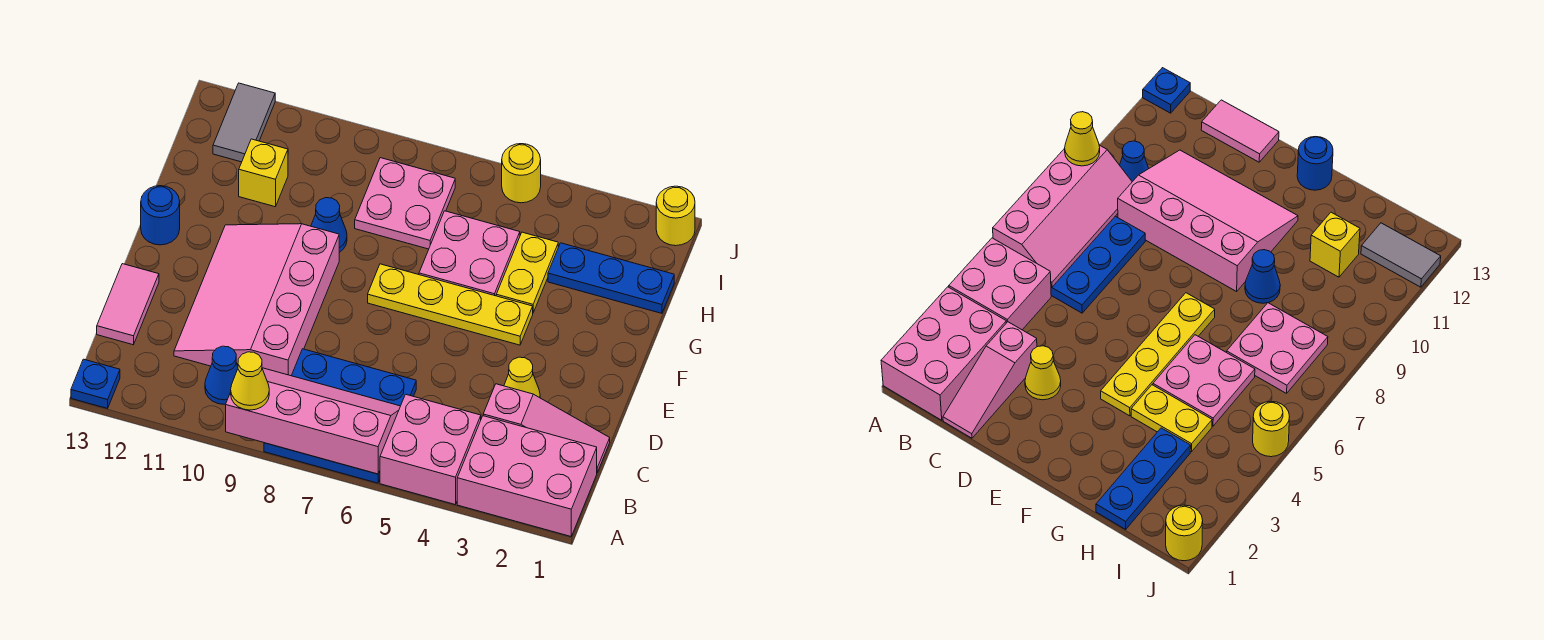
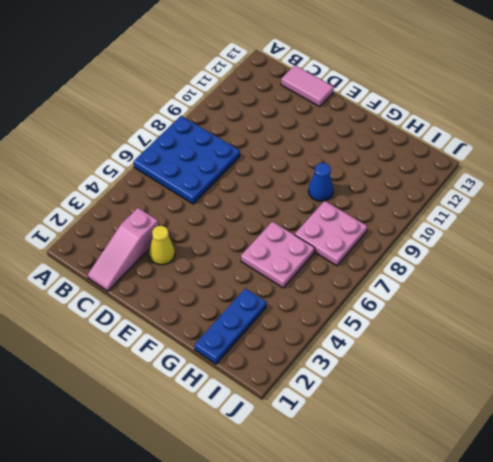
none -> pink 2x3 brick [457,416,597,536]
none -> pink 2x2 brick [380,394,481,504]
none -> blue 1x1 plate [71,359,120,408]

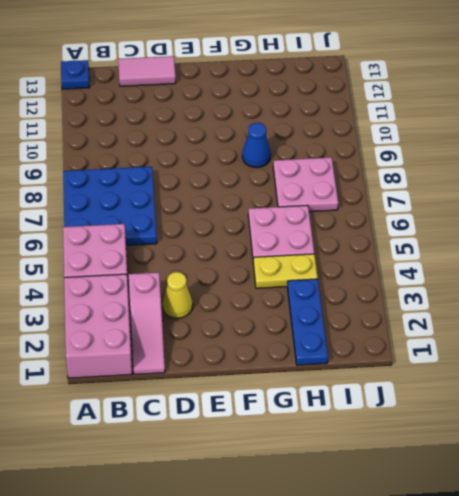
none -> blue 1x1 cone [205,346,238,404]
none -> pink 3x4 slope [174,224,339,376]
none -> yellow 1x4 plate [368,264,533,345]

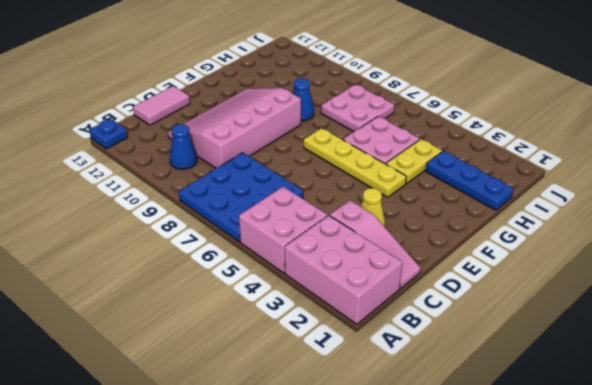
none -> blue 1x1 round brick [141,186,180,245]
none -> yellow 1x1 brick [239,139,288,207]
none -> grey 1x2 tile [213,83,275,162]

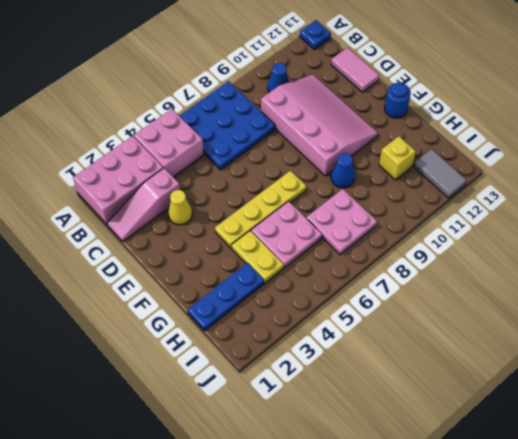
none -> yellow 1x1 round brick [656,186,695,246]
none -> yellow 1x1 round brick [502,144,541,203]
none -> pink 2x4 slope [226,368,400,474]

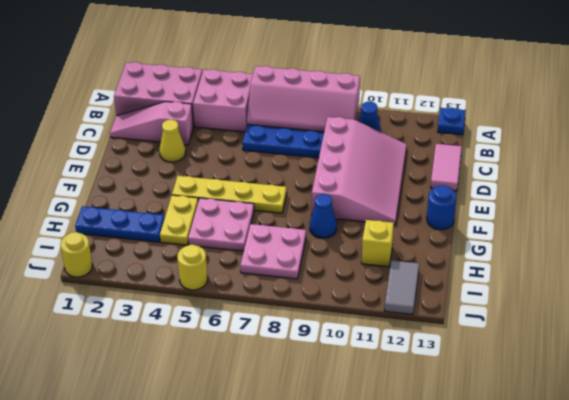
none -> yellow 1x1 cone [231,352,269,410]

